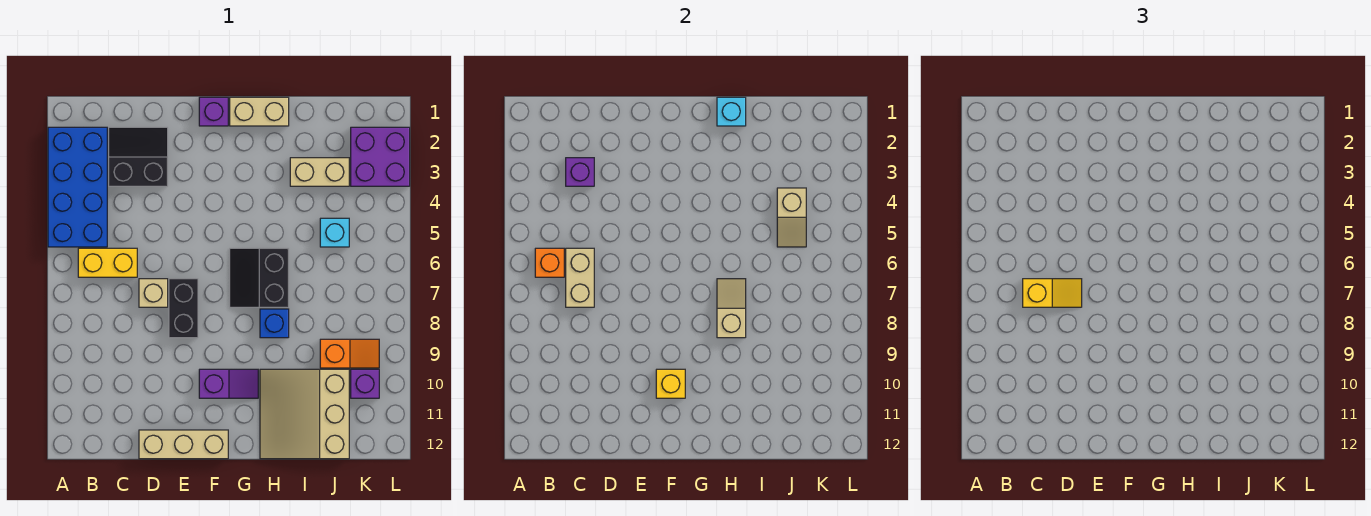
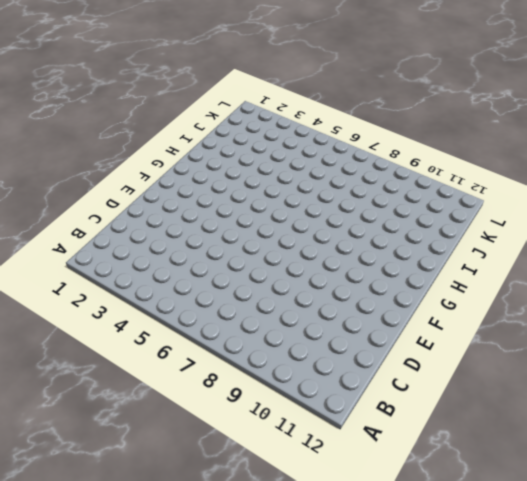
none -> blue 2x4 brick [48,127,107,247]
none -> yellow 1x2 brick [78,248,137,277]
none -> black 2x2 slope [109,127,168,186]

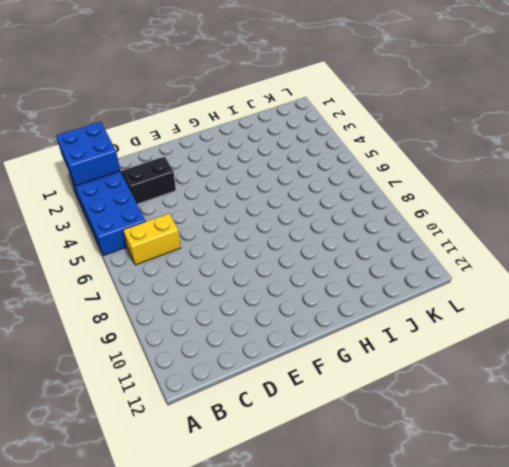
blue 2x2 brick [56,122,120,186] -> none
none -> tan 1x1 brick [139,279,168,307]
none -> tan 1x3 brick [139,430,228,459]
none -> black 1x2 brick [169,279,198,338]

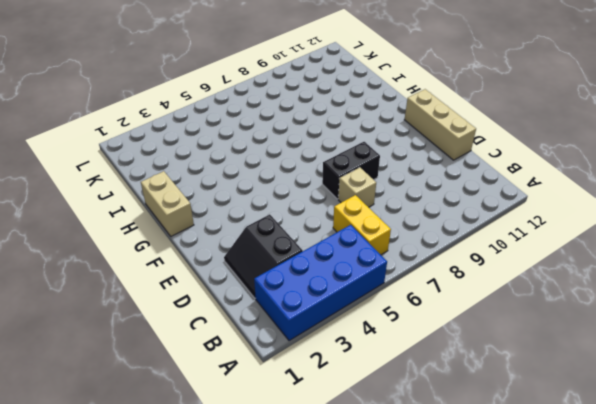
none -> purple 1x1 brick [199,97,228,126]
none -> purple 1x2 slope [199,369,258,398]
none -> black 2x2 slope [230,248,289,307]

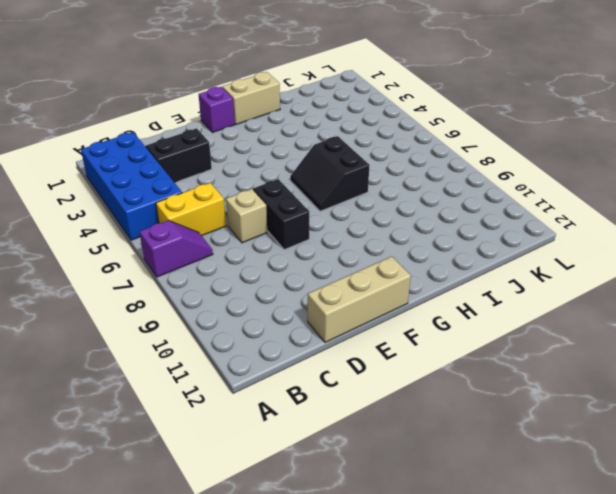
purple 1x2 slope [140,221,213,277] -> purple 1x2 slope moved to [199,369,258,398]
none -> blue 1x1 brick [260,309,289,338]
none -> tan 3x3 slope [260,369,349,459]
none -> tan 1x2 brick [290,158,349,186]

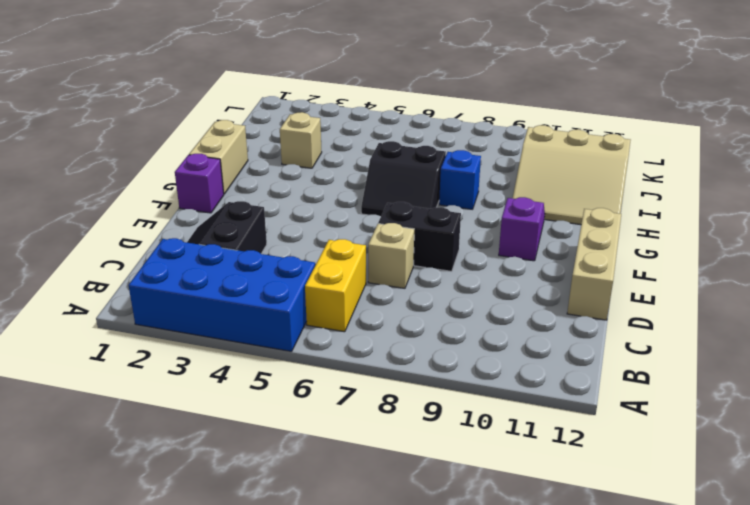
tan 1x1 brick [280,112,322,168] -> tan 1x2 brick [290,158,349,186]
none -> cyan 1x1 brick [320,218,349,247]
none -> orange 1x2 slope [320,339,379,368]
none -> purple 2x2 brick [351,127,410,186]

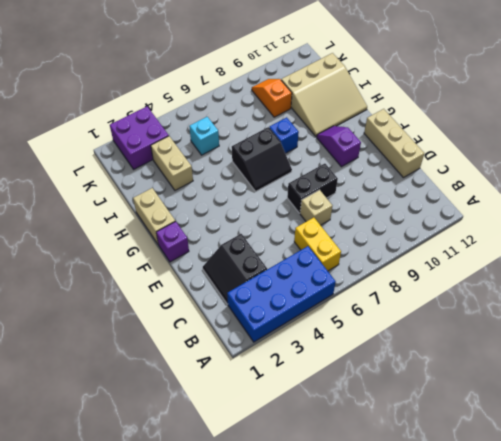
none -> purple 1x1 brick [351,369,379,398]
none -> orange 1x1 brick [535,248,564,277]
none -> purple 1x1 brick [566,158,594,186]

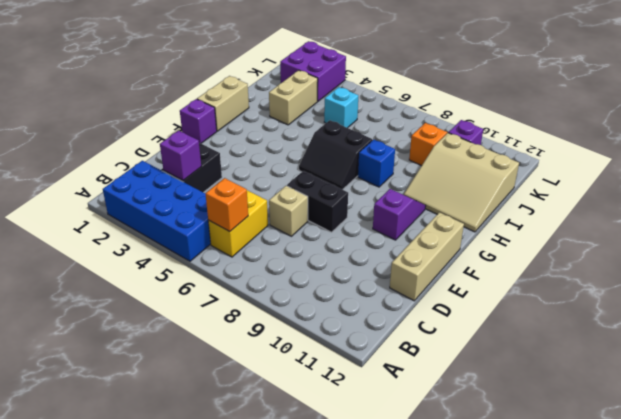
none -> tan 1x2 brick [566,248,594,307]
none -> yellow 1x1 brick [656,369,685,398]
none -> cyan 1x1 brick [717,97,746,126]

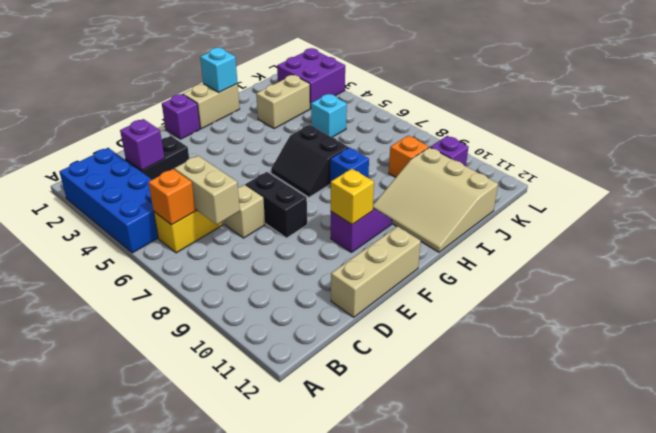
none -> tan 1x2 slope [717,279,746,338]
none -> tan 1x2 slope [777,188,806,247]
none -> yellow 1x2 slope [1023,279,1082,307]

